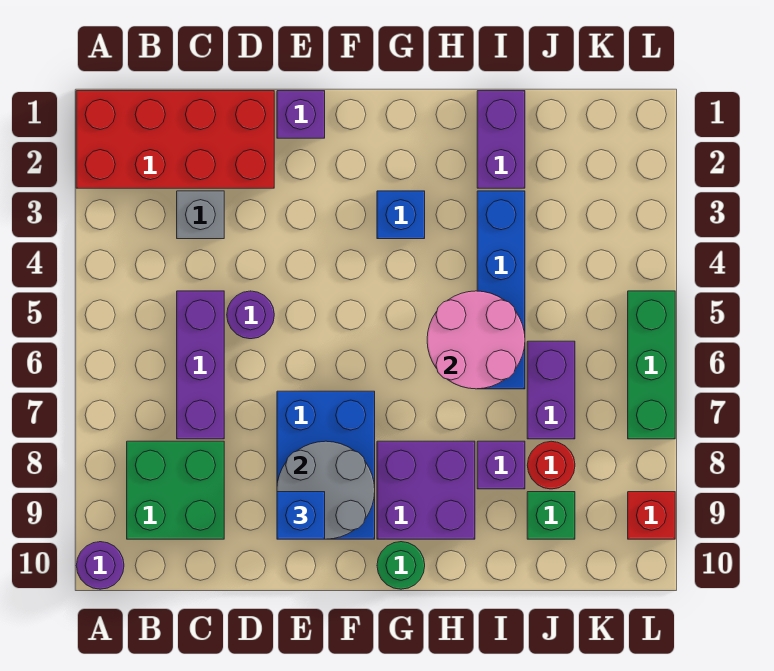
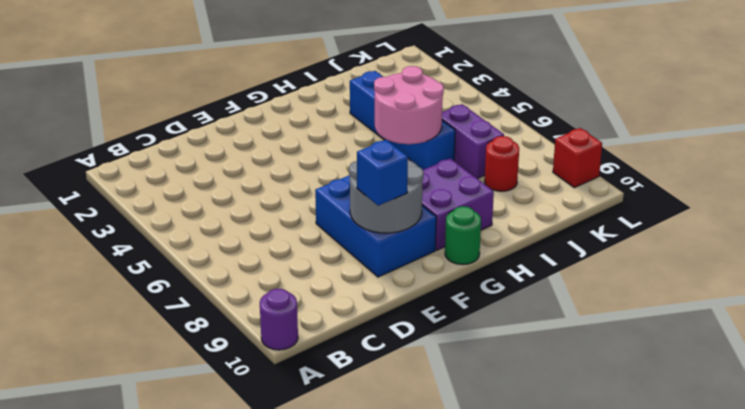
none -> red 2x4 brick [76,91,274,188]
none -> green 2x2 brick [127,441,224,539]
none -> grey 1x1 brick [177,191,224,239]

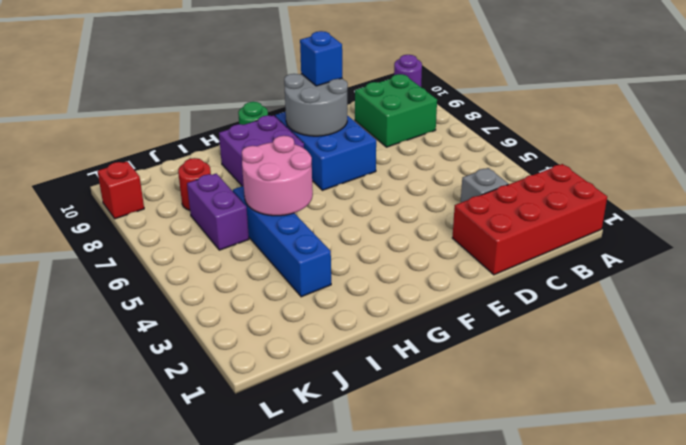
none -> purple 1x3 brick [177,291,224,439]
none -> purple 1x1 round brick [227,291,274,339]
none -> purple 1x1 brick [277,91,325,138]

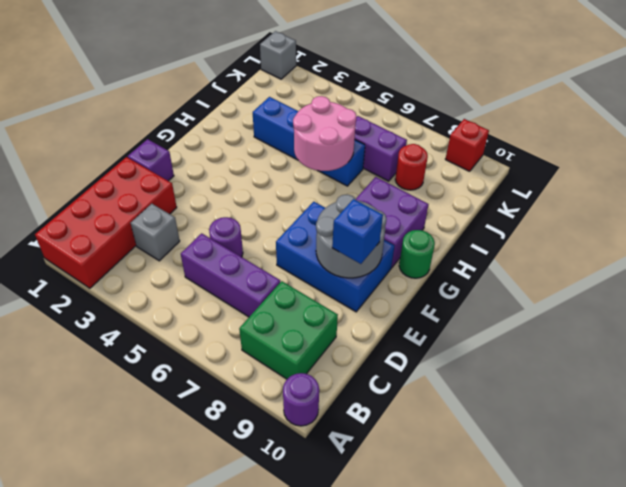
grey 1x1 brick [260,31,296,79] -> none
none -> blue 1x1 brick [377,191,425,239]
none -> purple 1x2 brick [477,91,525,188]
none -> purple 1x1 brick [477,441,525,489]

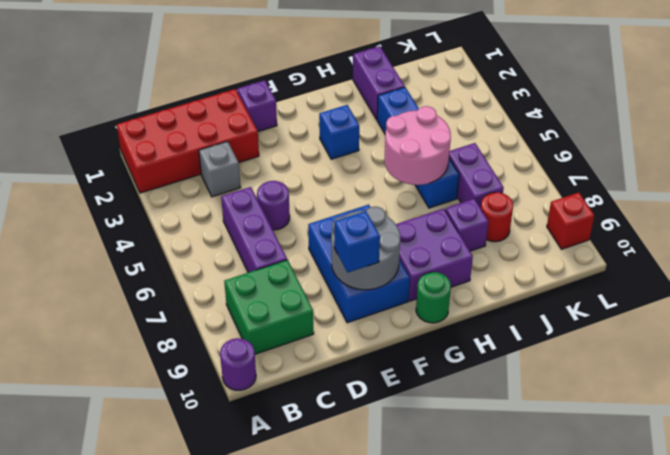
none -> green 1x1 brick [527,492,575,539]
none -> green 1x3 brick [628,291,675,439]

